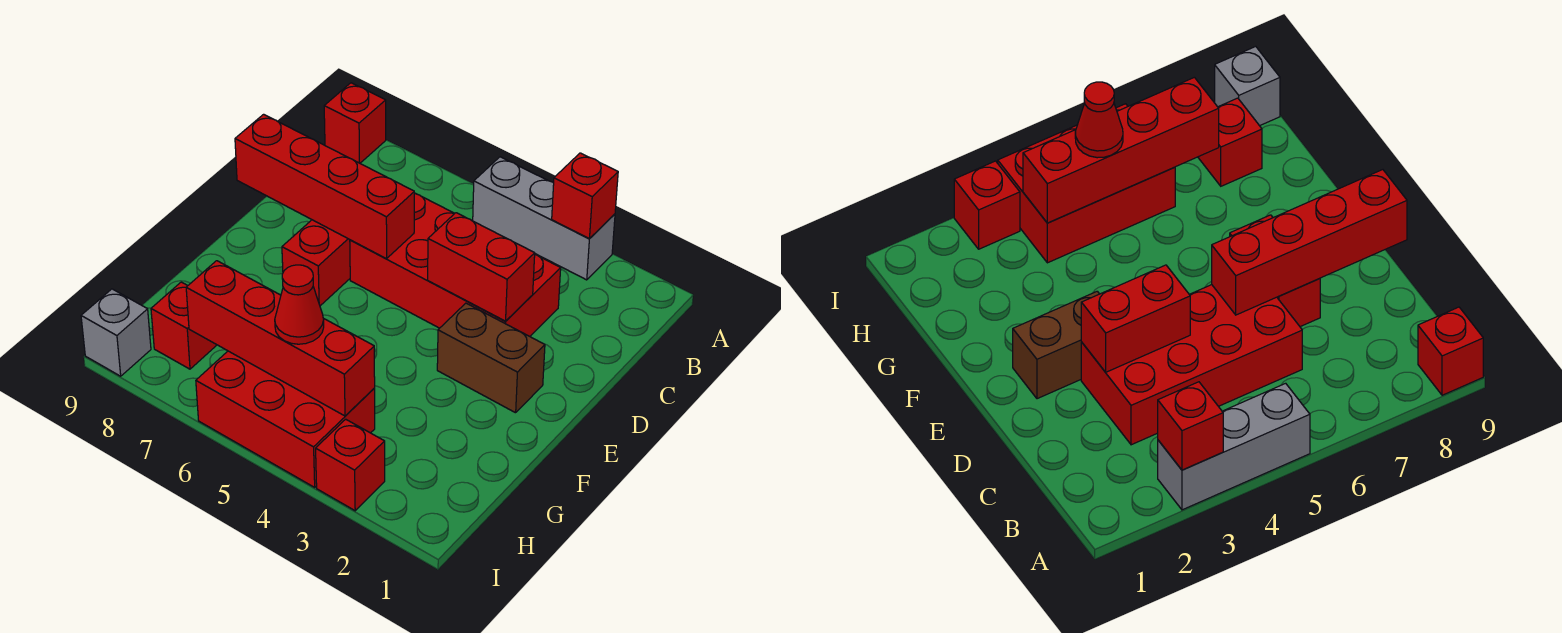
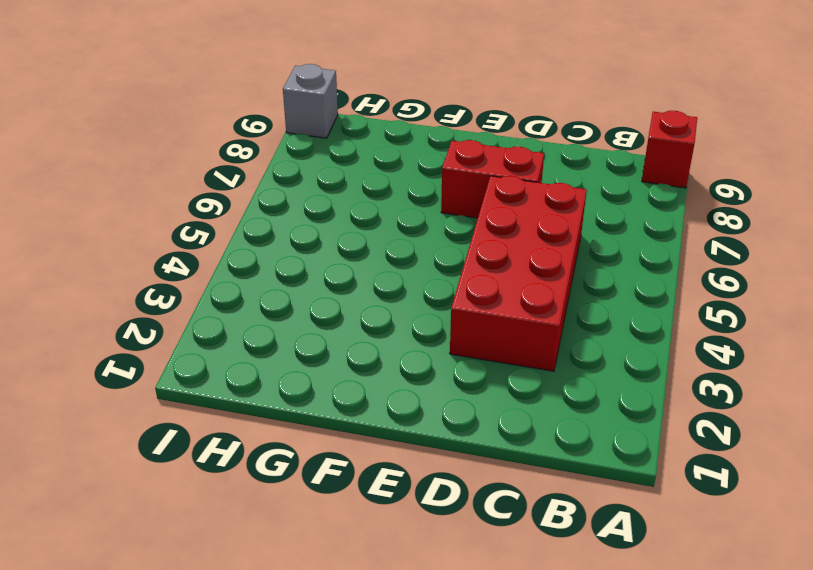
none -> grey 1x3 brick [473,157,615,280]
none -> brown 1x2 brick [437,303,545,413]
none -> red 2x3 brick [196,351,375,487]

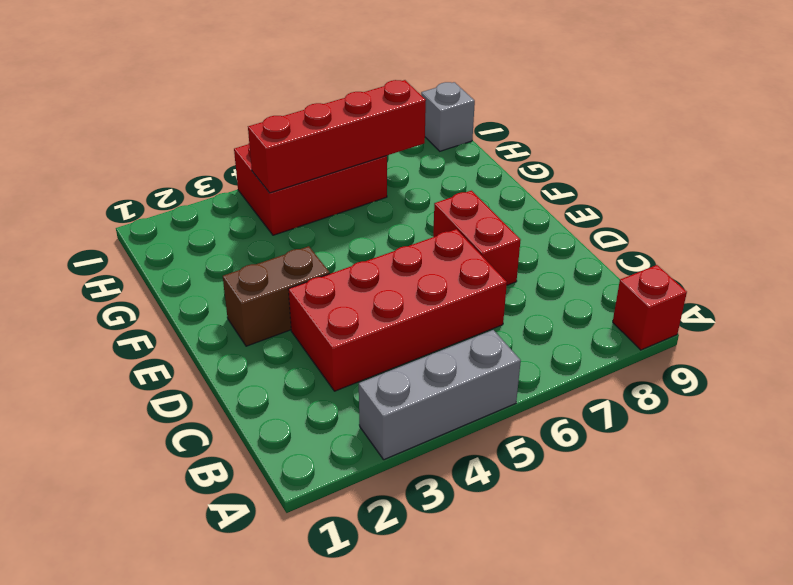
none -> red 1x1 brick [151,282,216,369]
none -> red 1x1 brick [316,419,385,511]
none -> red 1x1 brick [552,153,618,239]

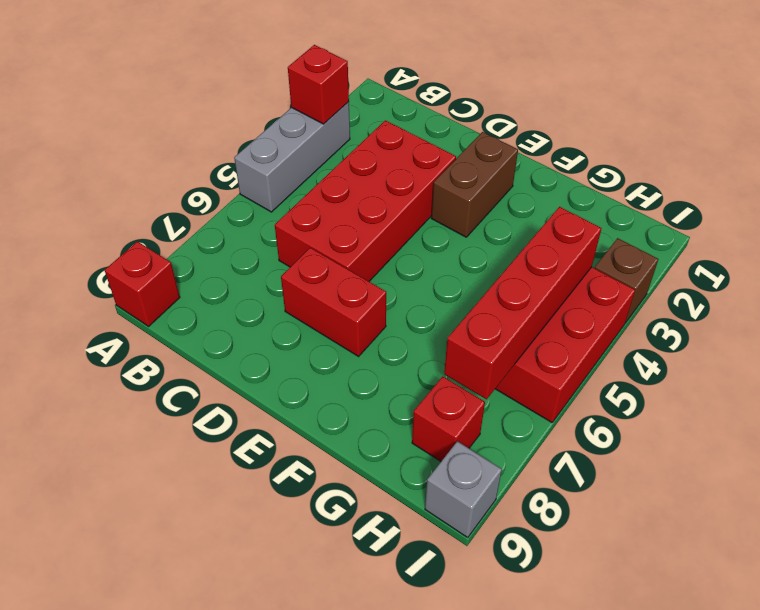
brown 1x1 brick [595,238,658,323] -> red 1x1 brick [316,419,385,511]
none -> red 1x2 brick [428,213,535,321]
none -> red 1x4 brick [235,114,414,259]
none -> red 1x1 cone [275,265,324,344]

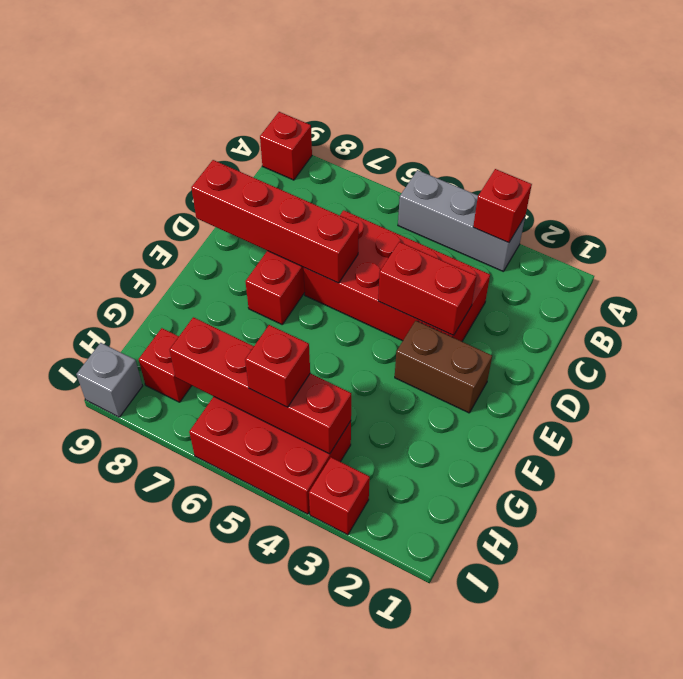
red 1x1 brick [245,325,310,407] -> red 1x1 cone [275,265,324,344]

